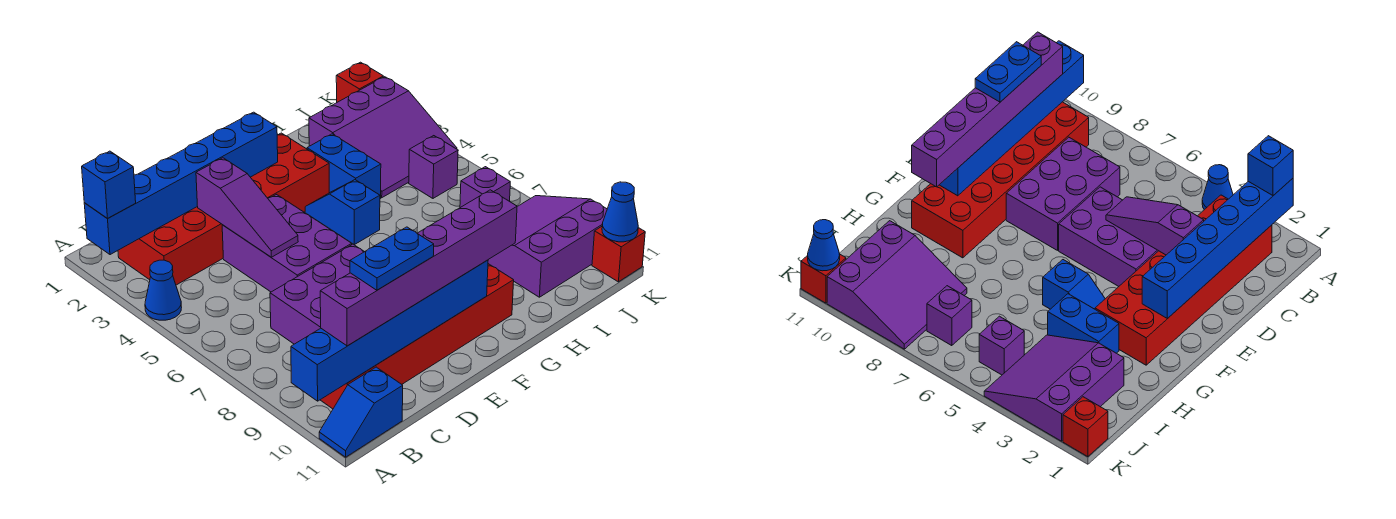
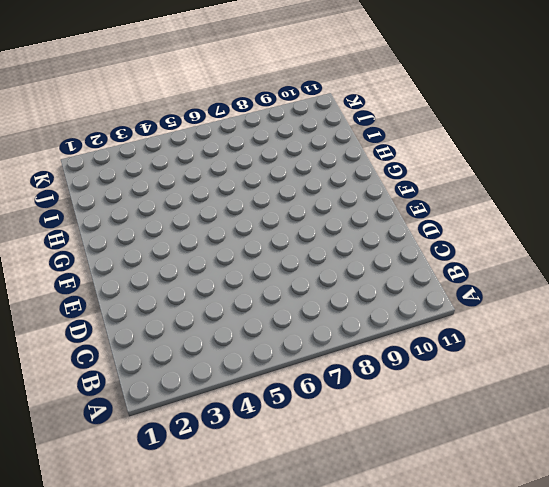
none -> blue 1x1 cone [145,260,182,320]
none -> blue 1x2 slope [319,367,403,457]
none -> red 2x6 brick [118,133,329,285]

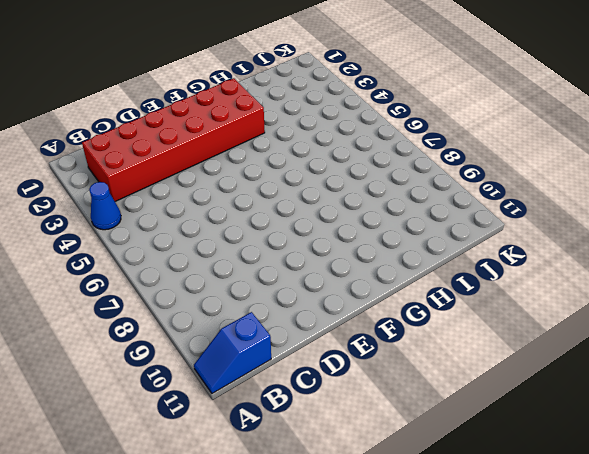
none -> red 2x6 brick [321,264,514,409]
none -> purple 2x3 brick [270,244,364,344]
none -> purple 2x3 brick [222,195,352,292]

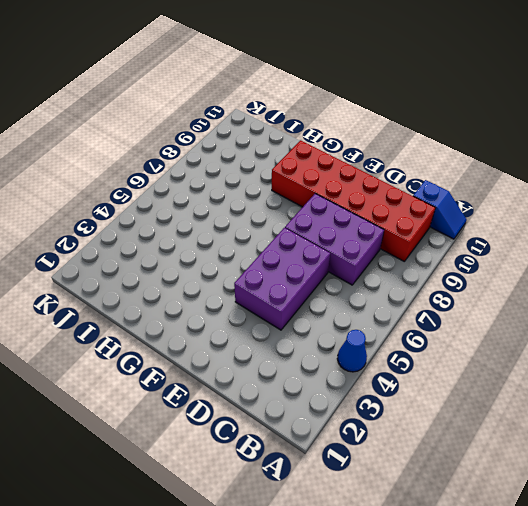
none -> red 2x6 brick [118,133,329,285]
none -> blue 1x2 slope [305,180,380,245]
none -> blue 1x2 brick [307,134,381,199]

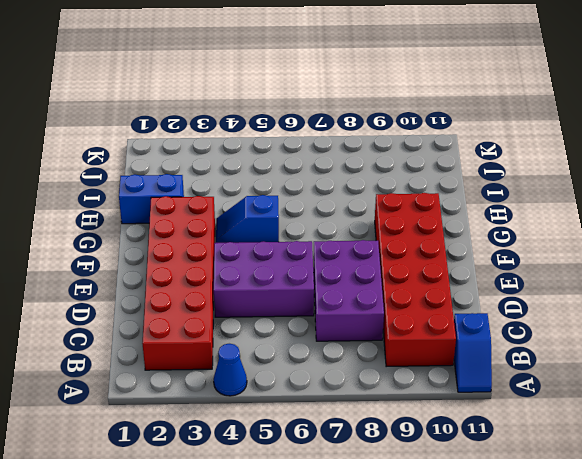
blue 1x2 brick [119,174,184,224] -> blue 1x2 brick moved to [307,134,381,199]
none -> purple 3x3 slope [309,77,457,198]
none -> purple 3x3 slope [488,196,607,297]
none -> purple 1x1 brick [409,136,458,198]

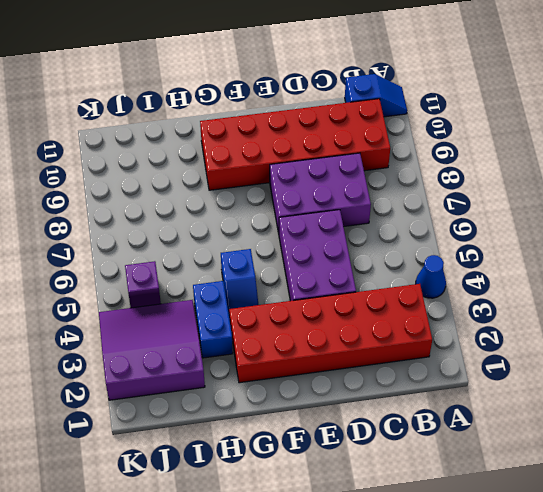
none -> purple 3x3 slope [488,196,607,297]
none -> purple 1x1 brick [460,167,510,208]
none -> red 1x1 brick [336,62,383,102]

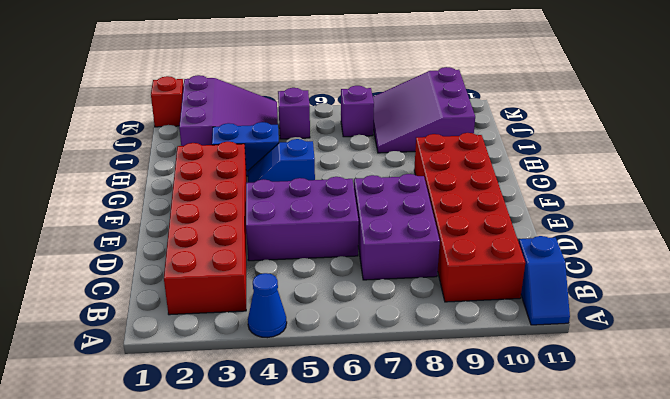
none -> red 1x1 brick [592,227,645,282]
none -> blue 1x6 brick [84,112,278,255]
none -> blue 1x6 brick [291,260,488,401]

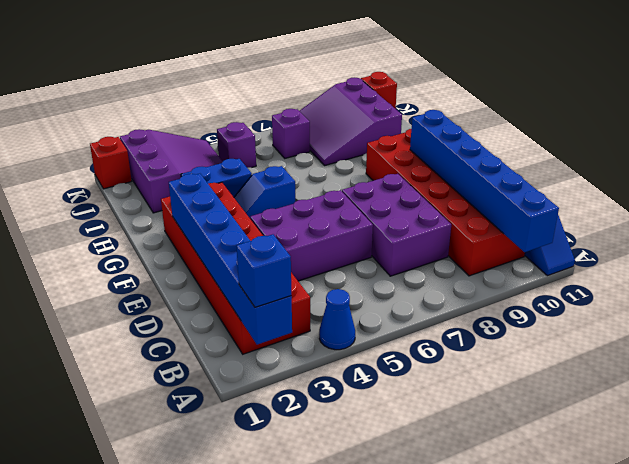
none -> purple 1x3 slope [196,158,298,257]
none -> blue 1x1 cone [602,182,638,242]
none -> purple 1x6 brick [320,190,517,346]

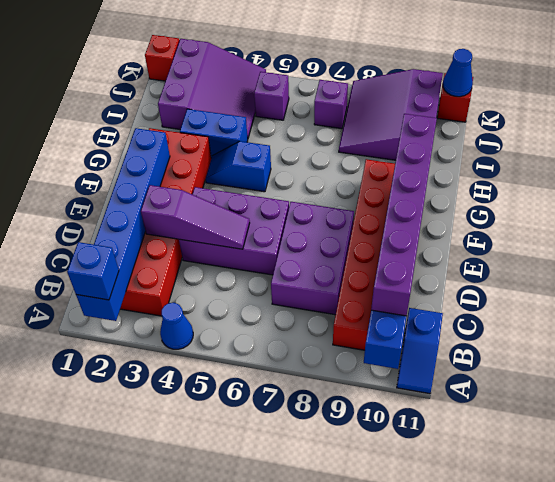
none -> blue 1x2 plate [350,227,434,290]

